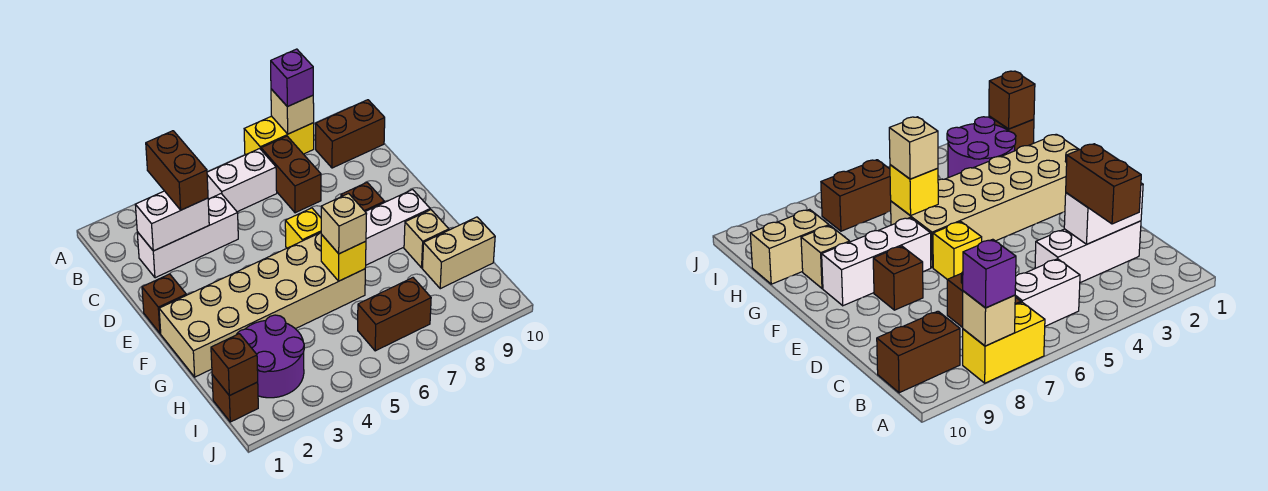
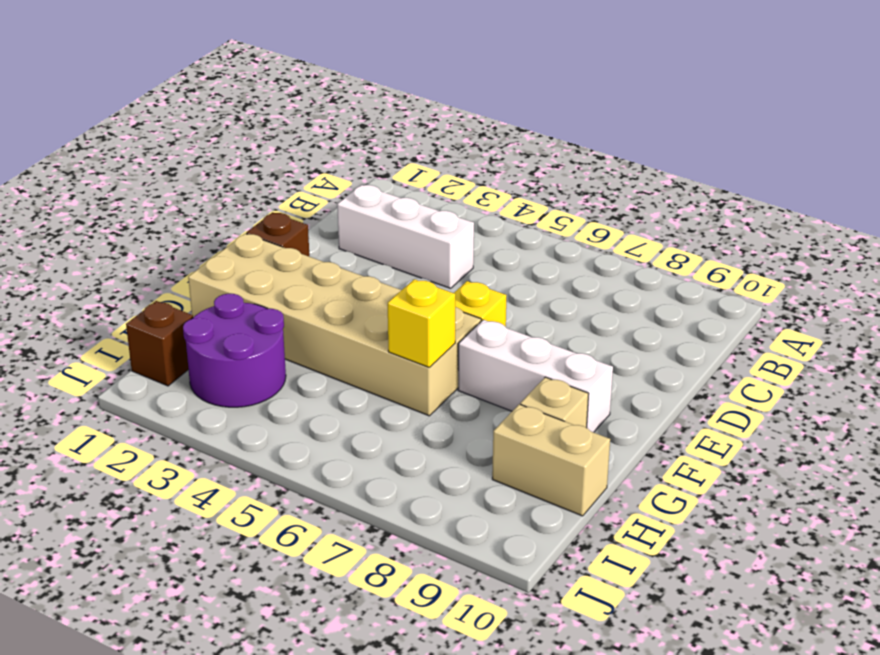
none -> yellow 1x2 brick [244,116,314,155]
none -> white 1x2 brick [207,149,277,212]
none -> brown 1x2 brick [261,136,321,213]

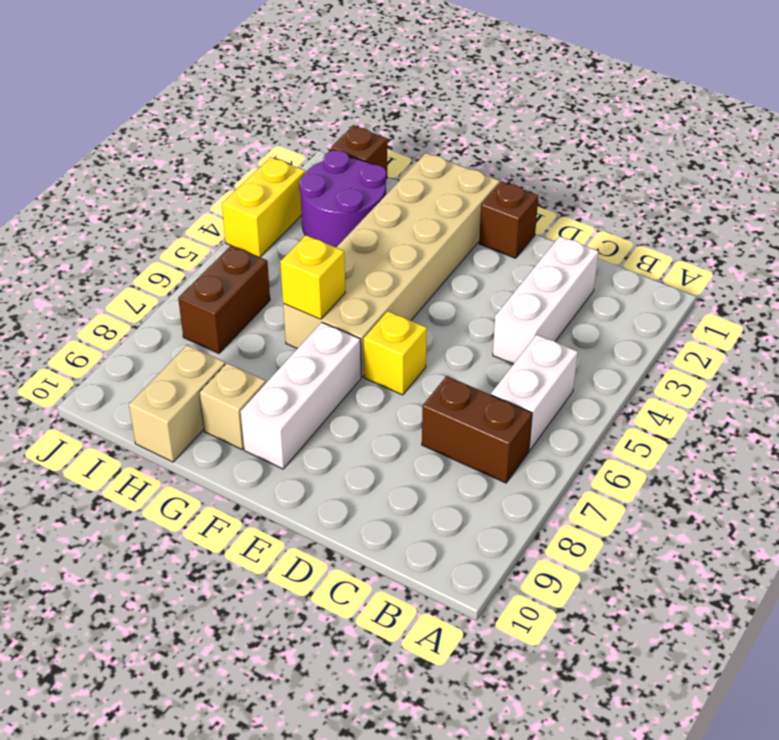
yellow 1x2 brick [222,157,305,257] -> yellow 1x2 brick moved to [244,116,314,155]
none -> brown 1x2 brick [316,100,385,168]
none -> brown 1x1 brick [341,183,384,211]
none -> tan 1x1 brick [271,89,314,134]

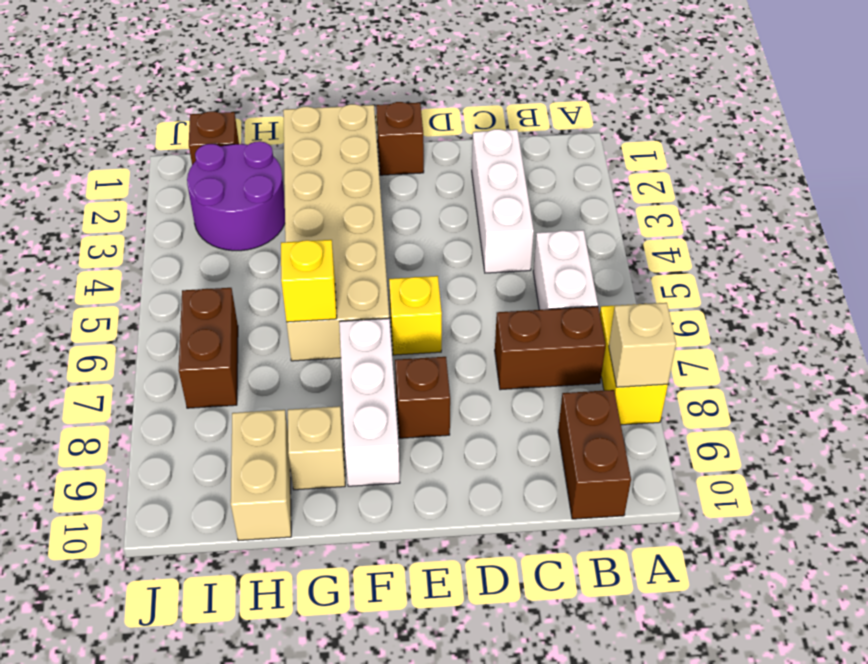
none -> white 1x2 brick [135,191,209,251]
none -> brown 1x1 brick [211,334,258,396]
none -> purple 1x1 brick [271,49,313,107]

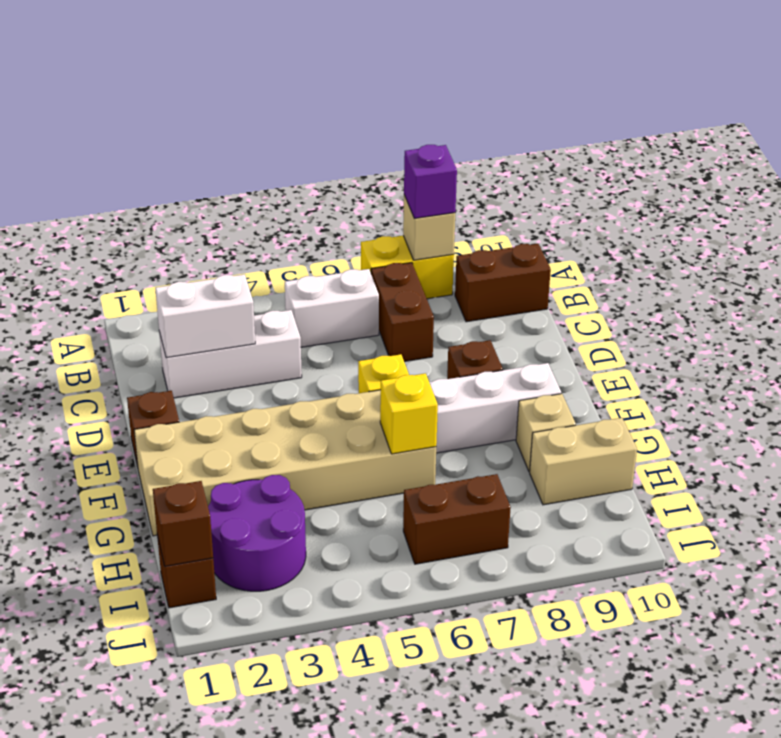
none -> brown 1x2 brick [146,131,208,210]
none -> tan 1x1 brick [321,194,367,254]

